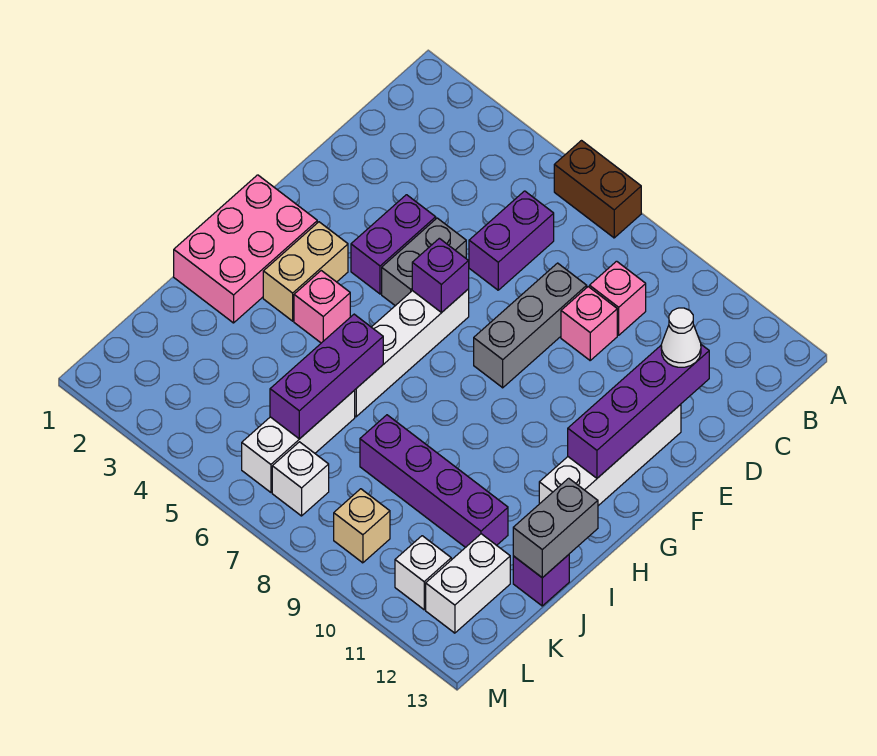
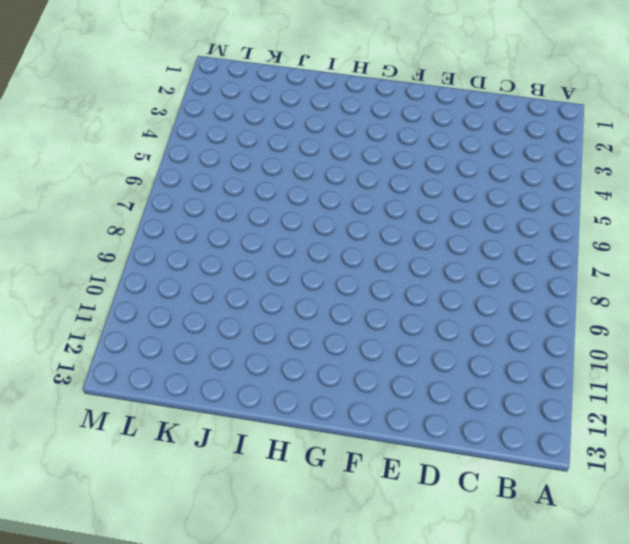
none -> brown 1x2 brick [554,141,641,238]
none -> purple 1x2 brick [469,191,554,290]
none -> pink 1x1 brick [590,261,646,335]

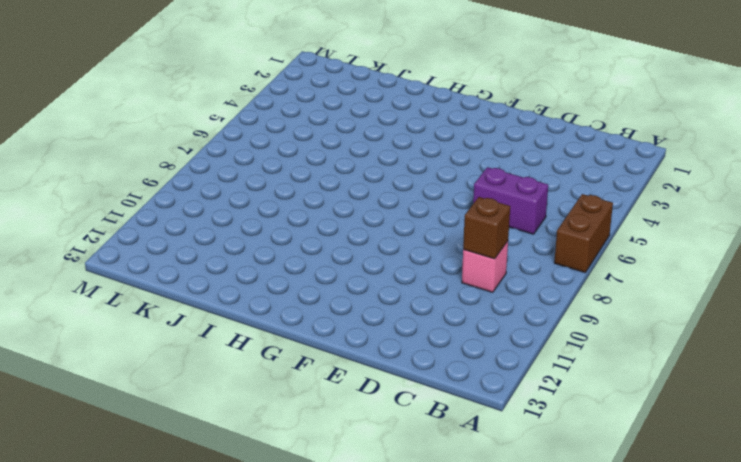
brown 1x1 brick [463,197,510,259] -> none
none -> grey 1x3 brick [474,263,587,388]
none -> pink 1x1 brick [561,287,617,360]
none -> purple 1x2 brick [351,195,436,294]

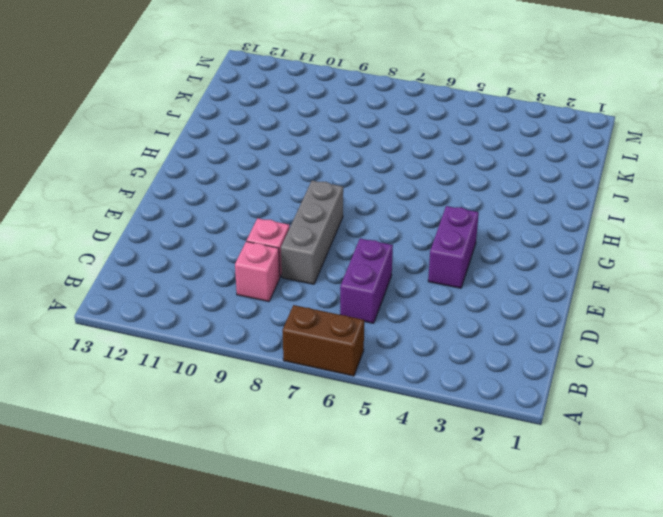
none -> grey 1x2 brick [382,218,466,306]
none -> white 1x4 brick [539,404,681,506]
none -> white 1x4 brick [355,289,469,417]

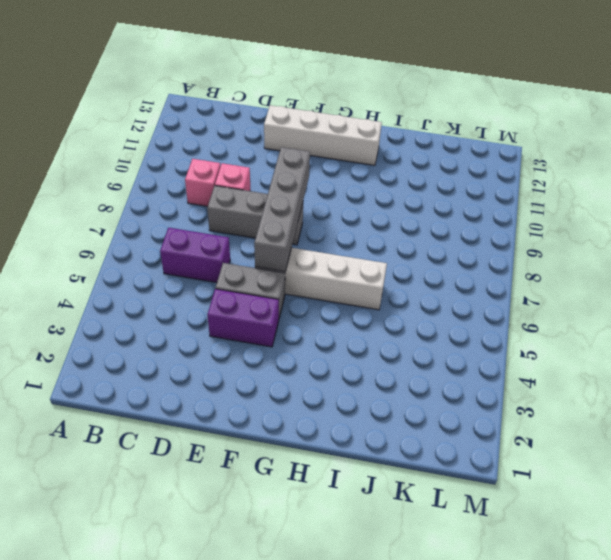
grey 1x4 brick [254,147,310,272] -> purple 1x1 brick [412,238,469,312]
none -> brown 1x2 brick [554,141,641,238]
none -> pink 2x3 brick [174,175,317,323]
none -> tan 1x2 brick [263,222,348,321]

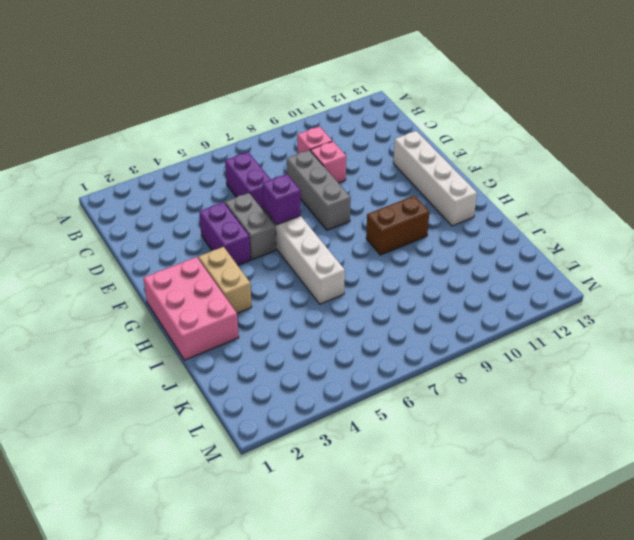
brown 1x2 brick [366,196,429,255] -> brown 1x2 brick moved to [554,141,641,238]
none -> pink 1x1 brick [294,271,350,343]
none -> white 1x3 brick [242,390,355,492]
none -> purple 1x4 brick [360,415,508,547]

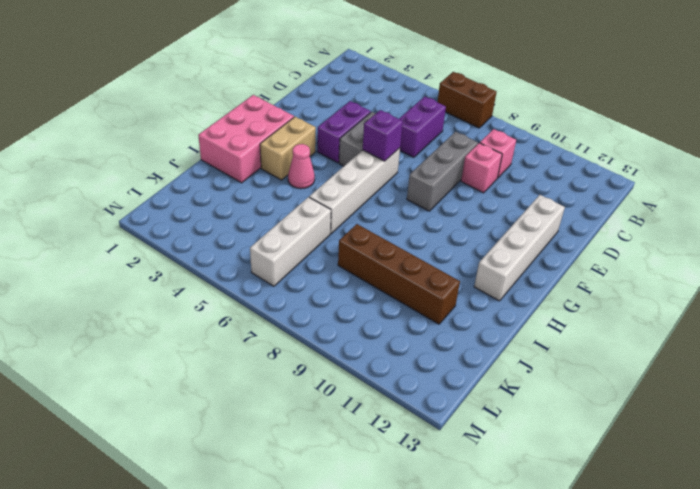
pink 1x1 cone [288,144,315,189] -> pink 1x1 brick [294,271,350,343]
brown 1x4 brick [338,224,460,324] -> purple 1x4 brick [360,415,508,547]
none -> purple 1x1 brick [513,555,569,606]
none -> white 1x2 brick [426,534,510,633]
none -> white 1x1 brick [272,442,329,516]

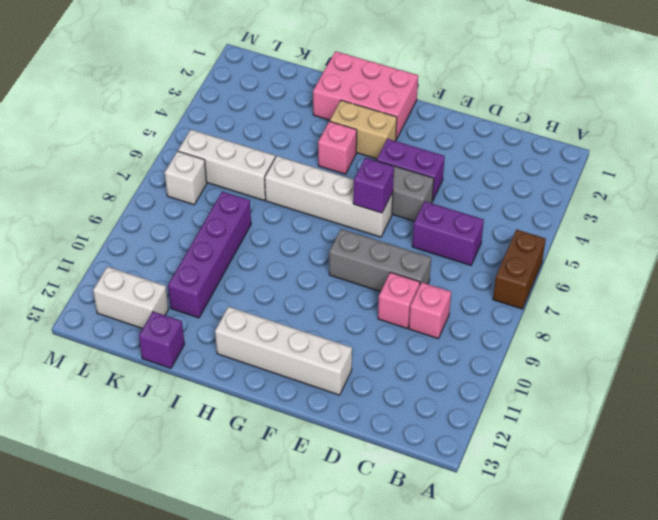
none -> tan 1x1 brick [334,489,390,563]
none -> white 1x1 brick [395,536,451,610]
none -> purple 1x4 brick [568,345,709,478]

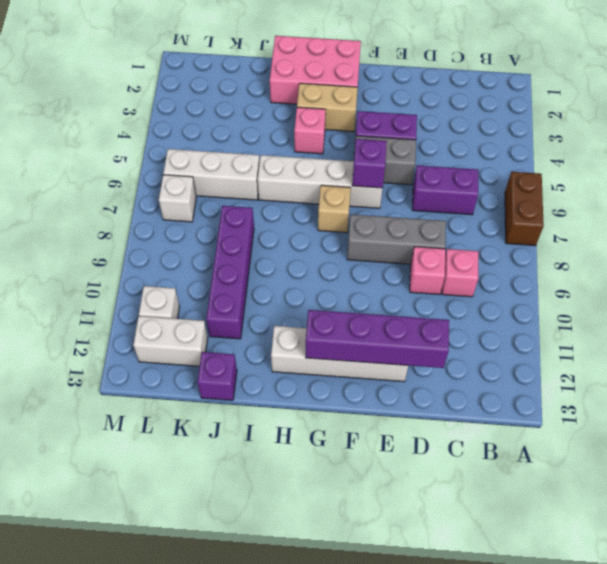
tan 1x1 brick [318,185,351,233] -> tan 1x1 brick moved to [334,489,390,563]
none -> purple 1x3 brick [270,314,383,439]
none -> grey 1x2 brick [513,478,598,578]
none -> white 1x1 cone [661,308,701,367]

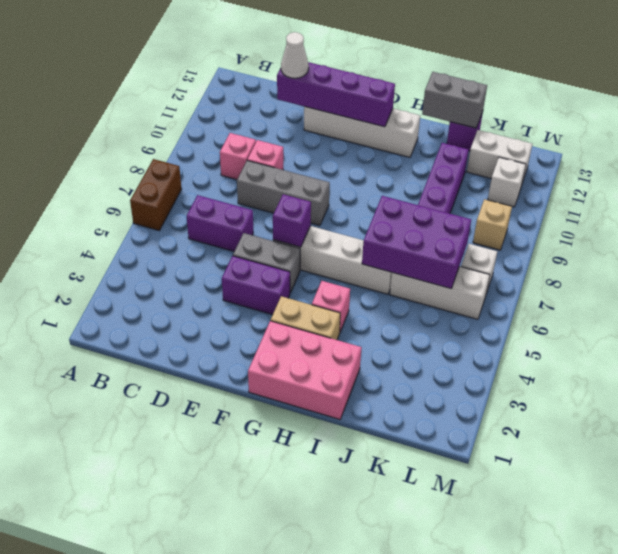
purple 2x3 brick [362,196,471,289] -> purple 1x3 brick [270,314,383,439]

